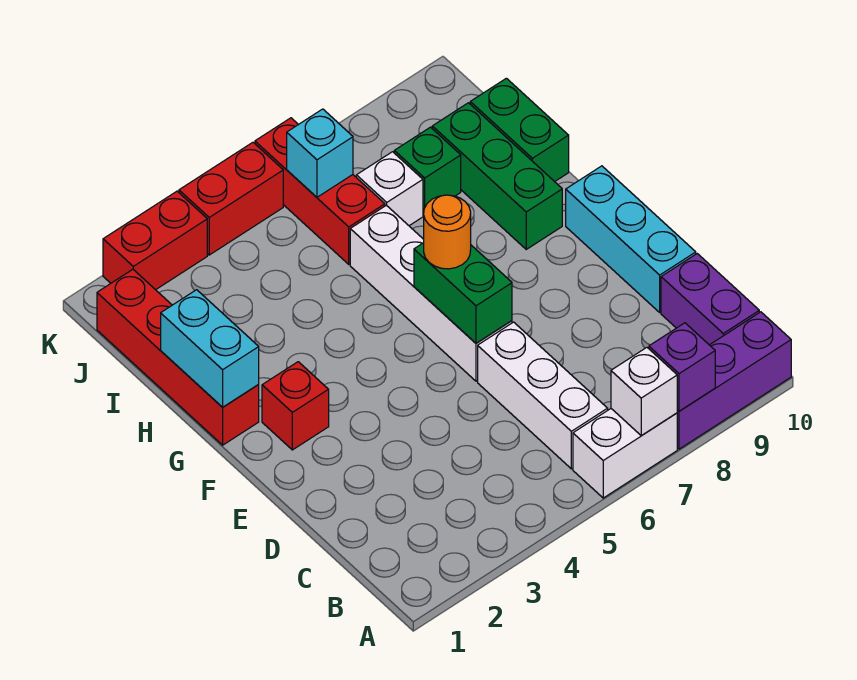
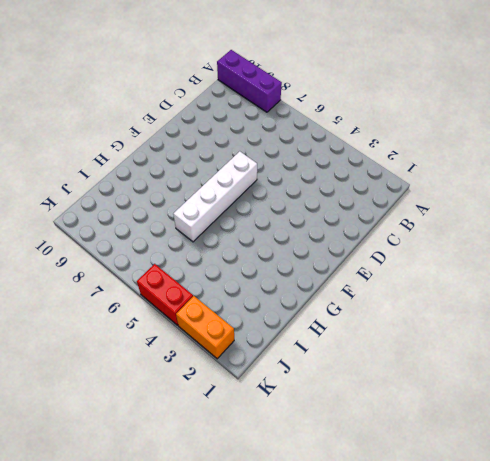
orange 1x2 brick [176,296,234,359] -> red 1x2 brick [103,191,207,290]
none -> white 1x2 brick [573,409,677,498]
none -> white 1x3 brick [478,322,608,469]
none -> purple 1x2 brick [661,254,759,345]

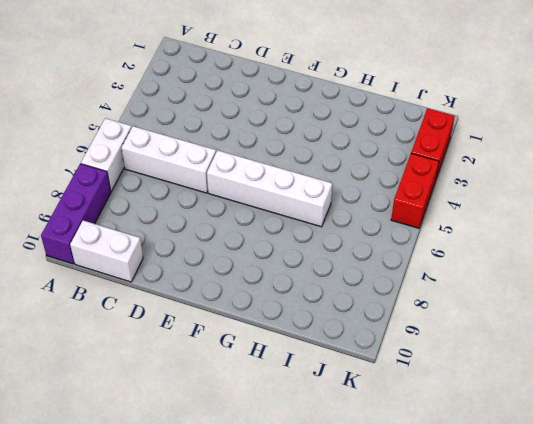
white 1x2 brick [70,221,143,282] -> purple 1x2 brick [661,254,759,345]
none -> cyan 1x3 brick [566,166,696,312]
none -> red 1x1 brick [262,362,329,450]
none -> red 1x4 brick [97,270,259,445]

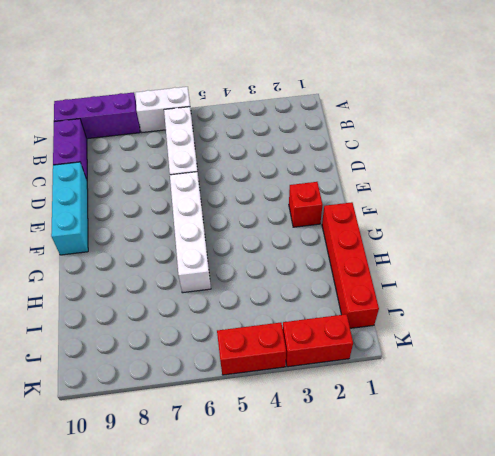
none -> green 1x3 brick [432,103,562,249]
none -> green 1x2 brick [470,78,569,182]
none -> red 1x3 brick [255,118,385,264]

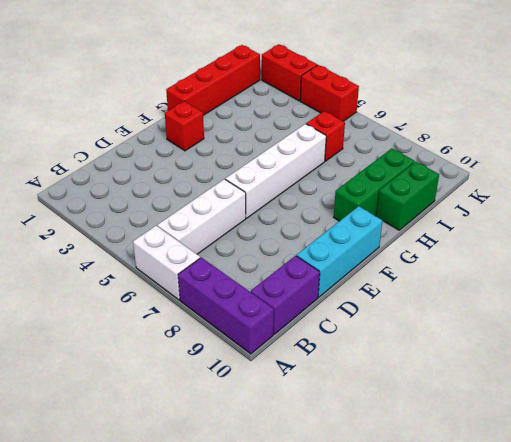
red 1x1 brick [306,111,345,161] -> red 1x3 brick [255,118,385,264]
none -> white 1x1 brick [356,152,423,226]
none -> green 1x1 brick [394,127,461,215]
none -> white 1x1 brick [611,348,677,436]

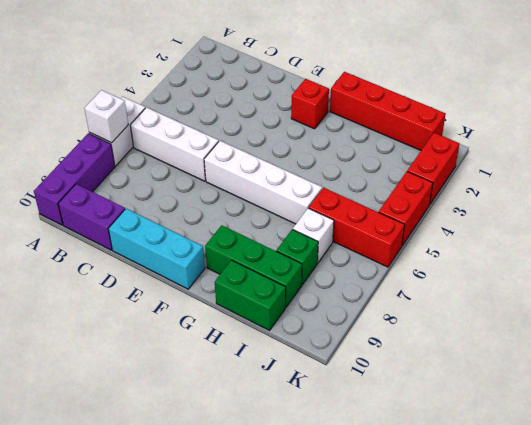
none -> purple 1x1 brick [649,323,715,411]
none -> green 1x2 brick [414,243,512,343]
none -> cyan 1x2 brick [161,290,259,407]

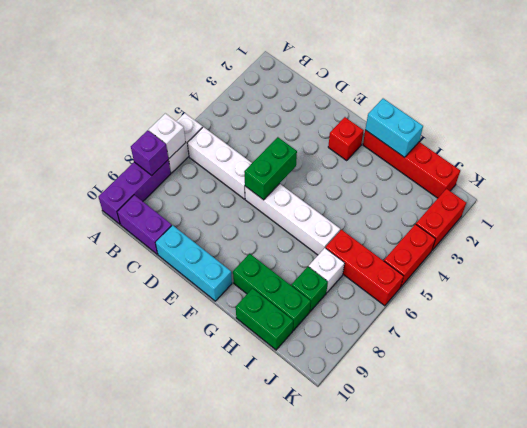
green 1x2 brick [244,137,297,200] -> green 1x2 brick turned to [414,243,512,343]
none -> cyan 1x1 brick [287,109,353,197]
none -> orange 1x1 round brick [424,195,471,269]

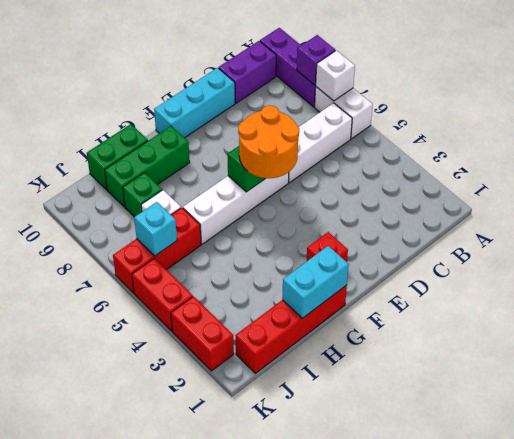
orange 2x2 round brick [238,105,299,178] -> orange 1x1 round brick [424,195,471,269]

